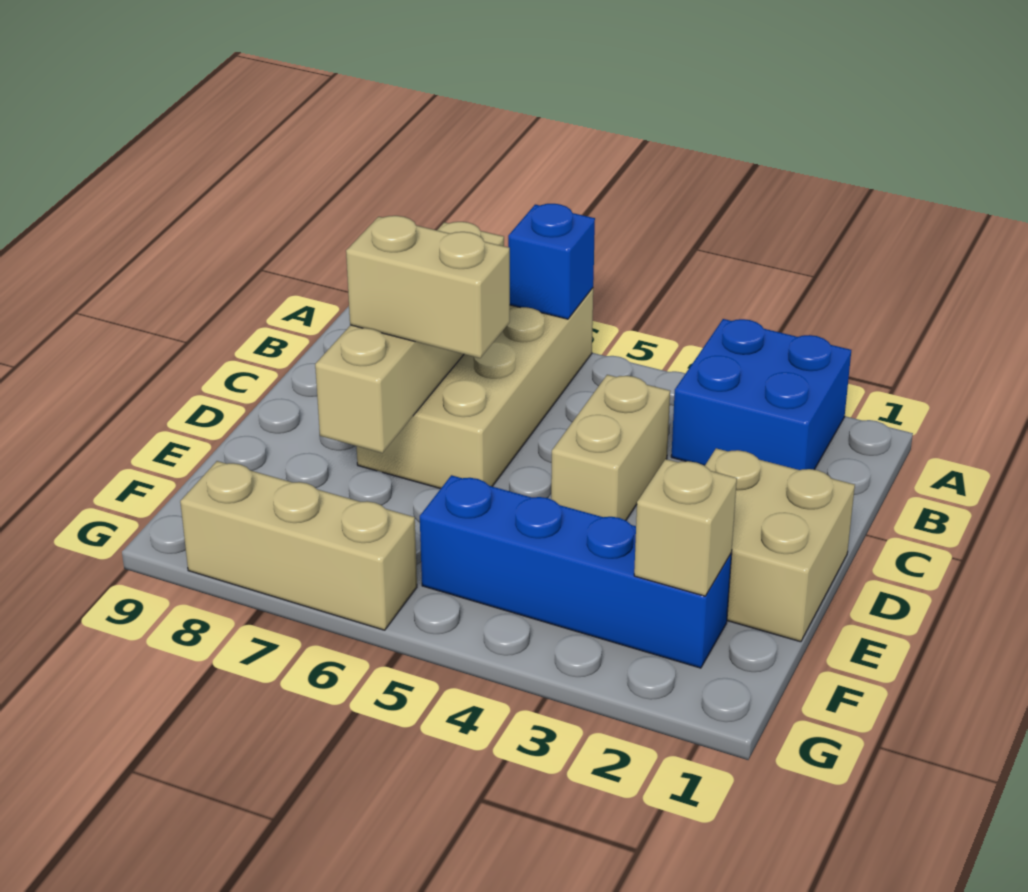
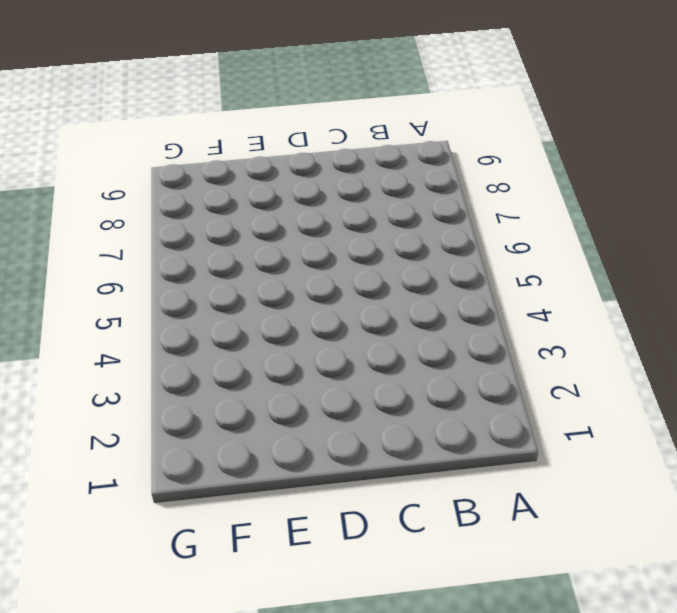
none -> blue 2x2 brick [671,319,851,470]
none -> tan 2x4 brick [357,288,593,489]

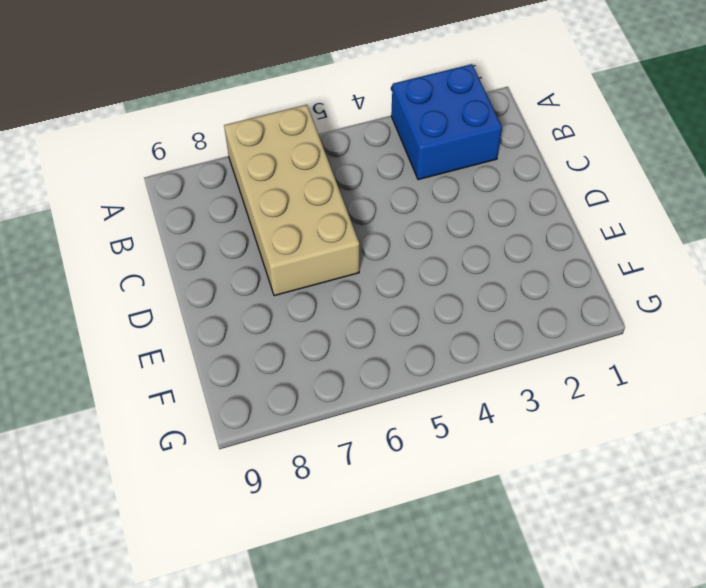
none -> tan 1x2 brick [551,375,670,520]
none -> tan 2x2 brick [705,448,855,642]

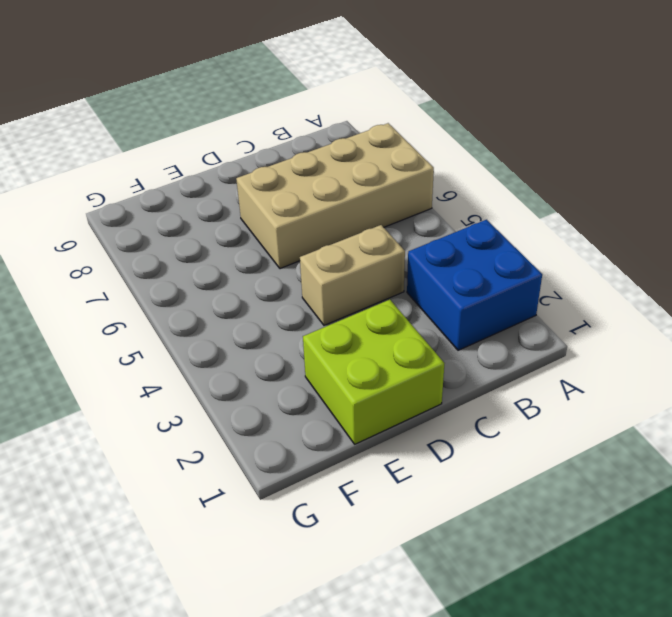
lime 2x2 brick [303,300,445,444] -> tan 2x2 brick [705,448,855,642]
none -> blue 1x4 brick [420,475,732,668]
none -> tan 1x3 brick [180,461,417,630]

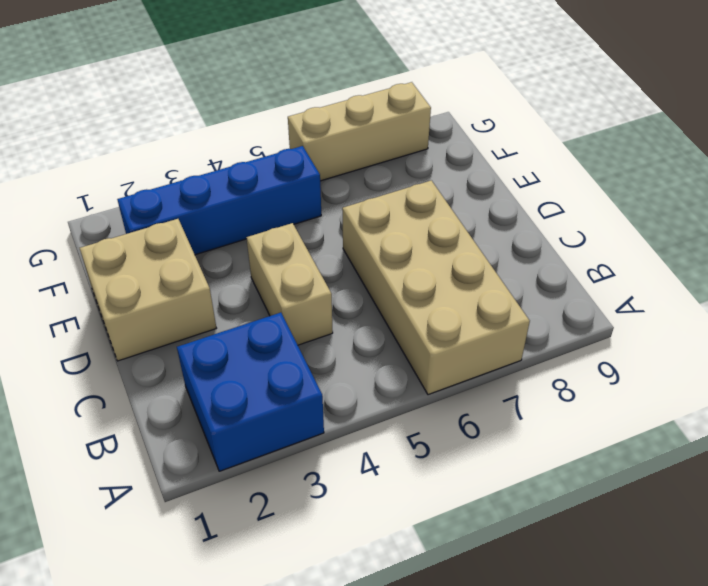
none -> blue 1x1 brick [508,204,595,319]
none -> tan 1x4 brick [315,222,504,453]

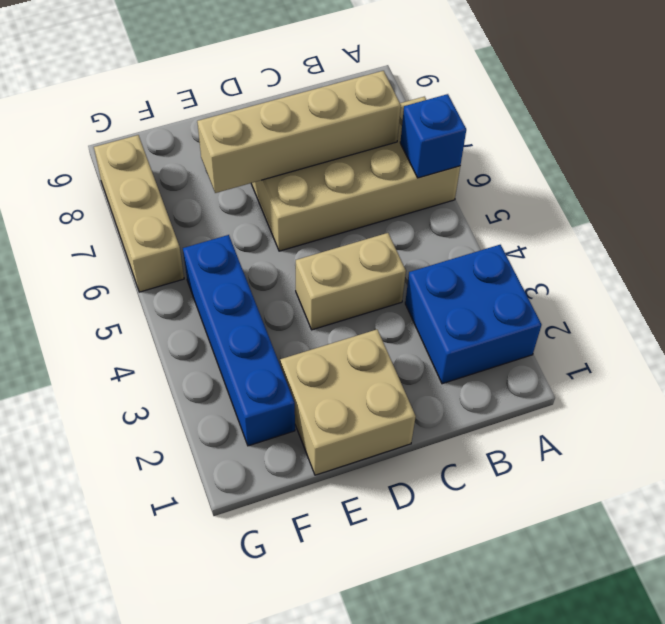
none -> tan 1x1 brick [634,459,737,596]
none -> tan 1x2 brick [346,216,510,358]

